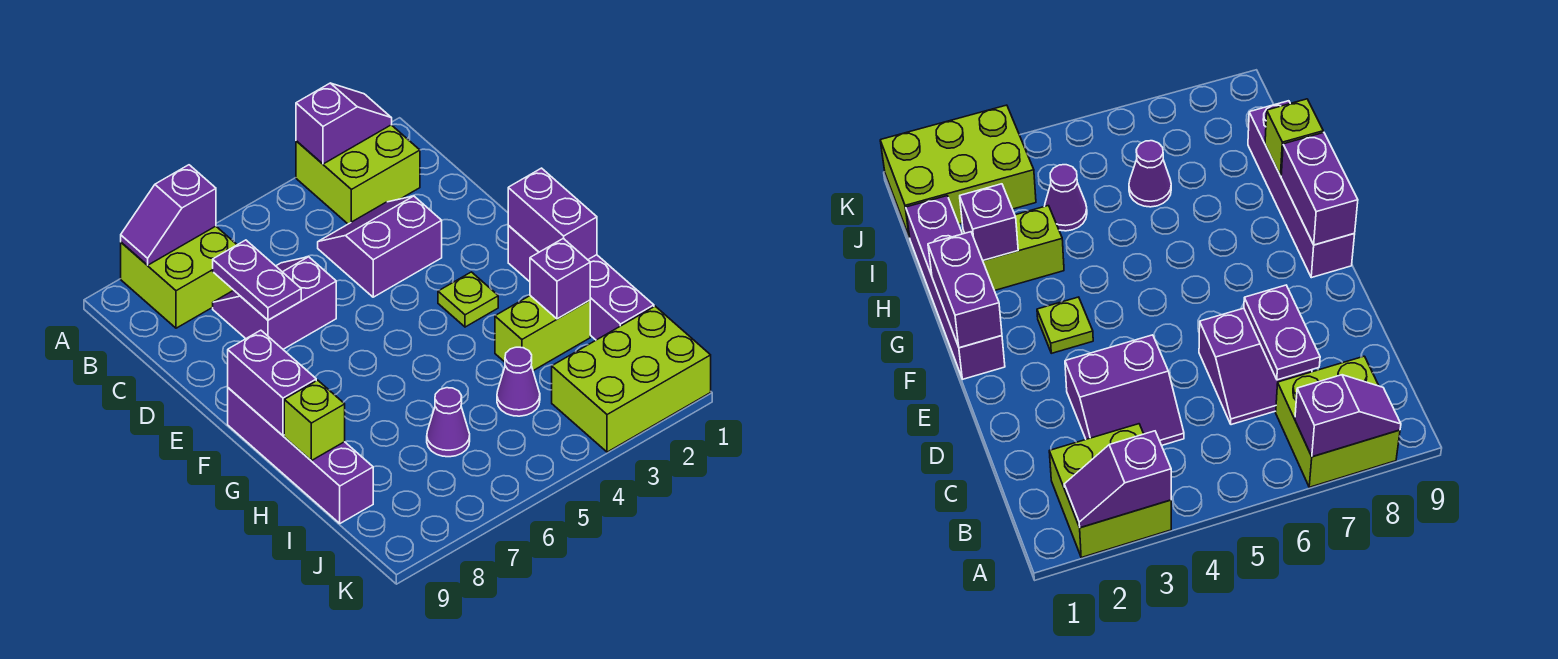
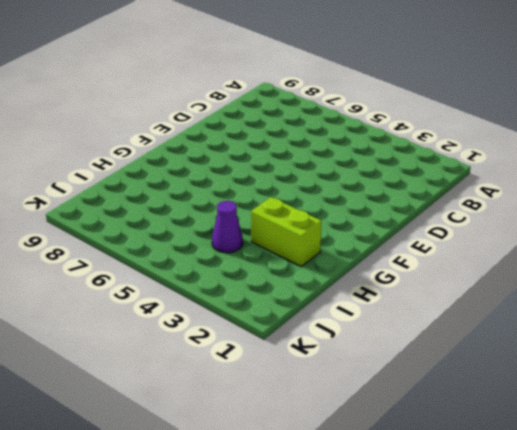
none -> lime 2x2 brick [296,125,420,224]
none -> lime 2x2 brick [121,226,237,328]
none -> purple 2x2 slope [318,196,442,297]

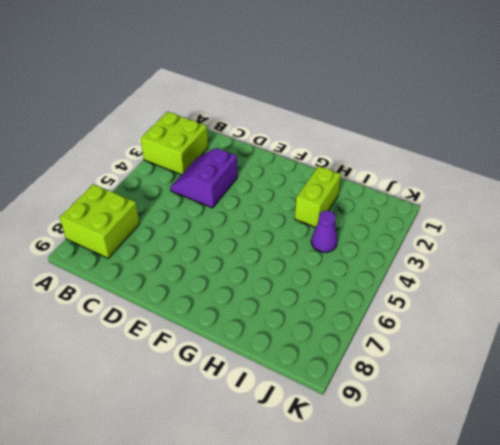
none -> purple 2x2 slope [213,257,336,349]
none -> purple 1x4 brick [508,226,654,340]
none -> lime 1x1 plate [438,272,498,327]

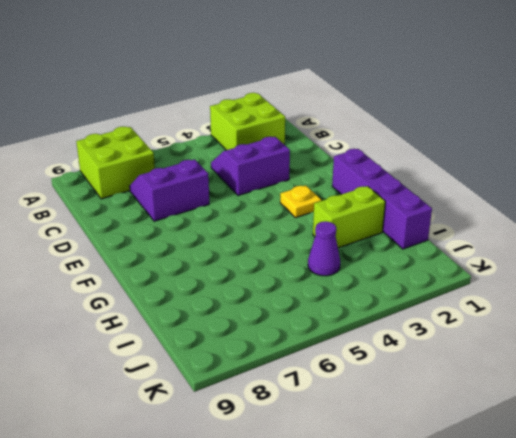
yellow 1x1 plate [280,185,321,218] -> lime 1x1 plate [438,272,498,327]
none -> purple 1x4 brick [228,388,373,523]
none -> purple 1x1 cone [427,388,470,457]
none -> lime 2x3 brick [552,306,711,452]

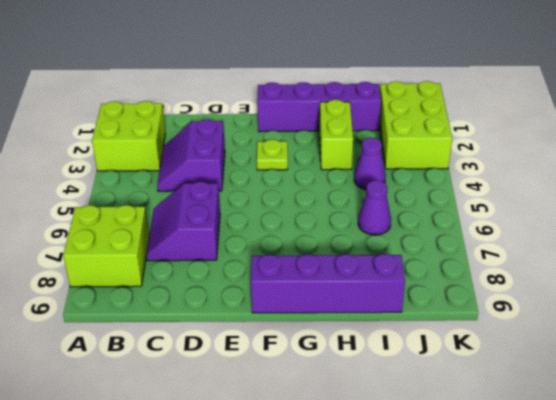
none -> purple 1x2 slope [296,83,392,164]
none -> purple 1x2 slope [121,165,216,265]
none -> purple 1x2 plate [213,240,301,320]

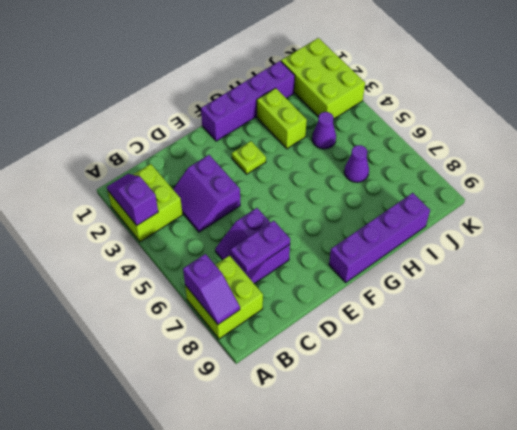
none -> purple 1x2 brick [508,168,597,260]
none -> purple 1x2 brick [228,330,316,436]
none -> purple 1x1 brick [530,238,590,319]

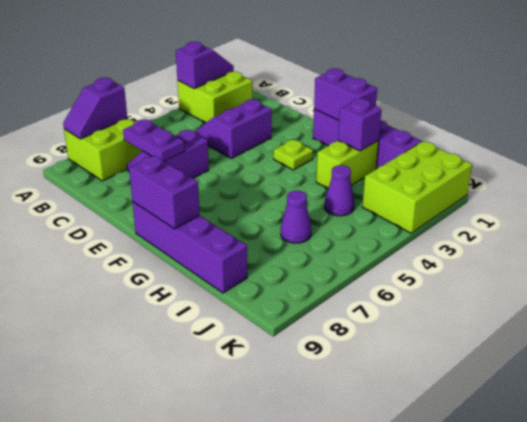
none -> lime 1x1 brick [284,380,345,461]

